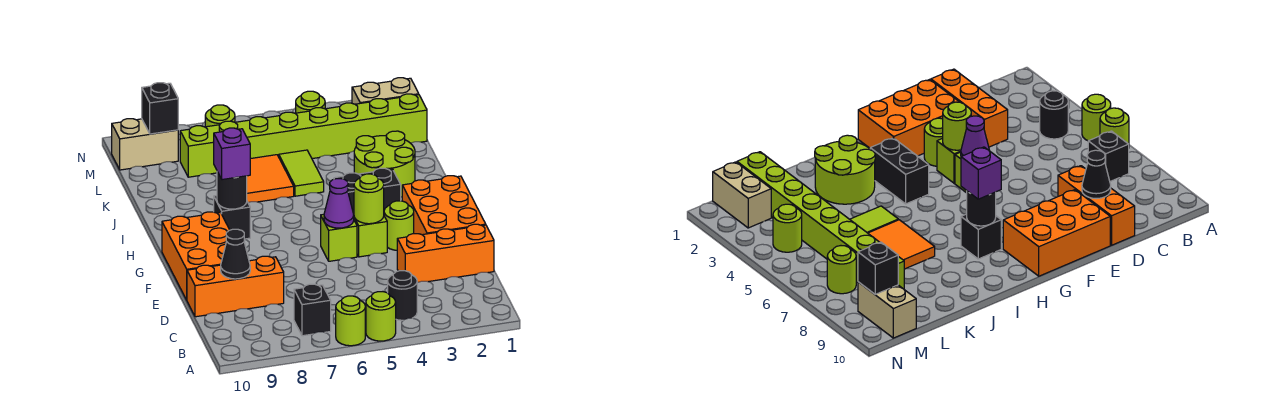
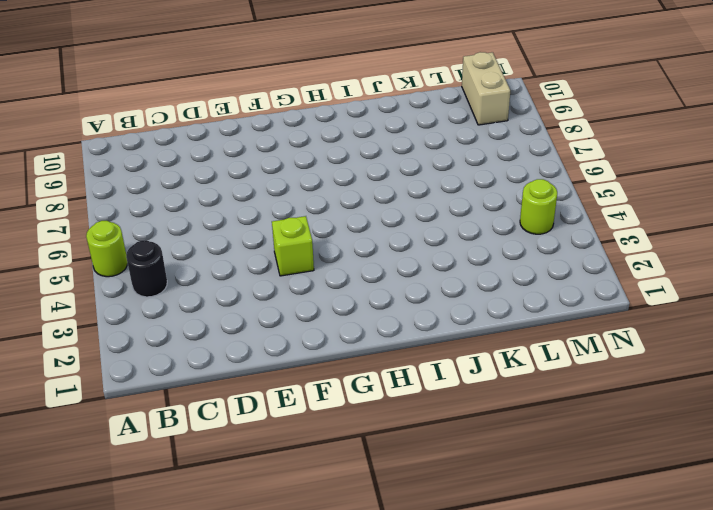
none -> lime 1x1 round brick [336,296,365,346]
none -> black 1x1 brick [294,284,331,336]
none -> orange 1x3 brick [397,224,494,283]

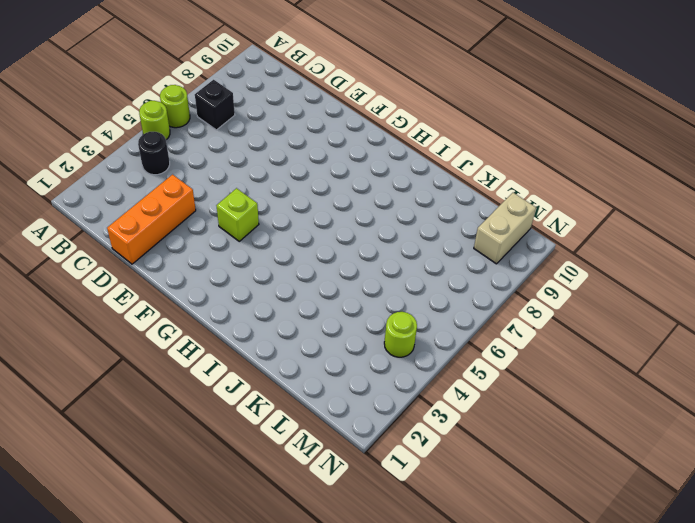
none -> orange 1x3 brick [187,256,284,317]
none -> orange 2x3 brick [402,176,486,235]
none -> orange 2x3 brick [162,212,229,300]

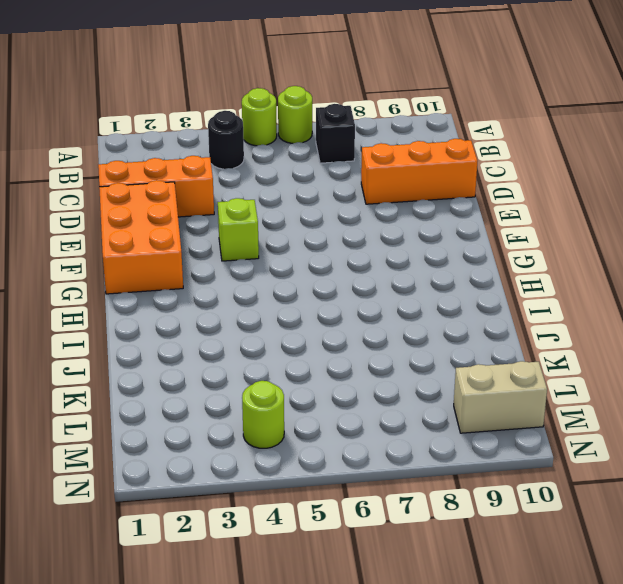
none -> orange 2x3 brick [162,212,229,300]
none -> lime 1x1 round brick [384,201,414,250]
none -> lime 1x1 brick [321,214,357,261]

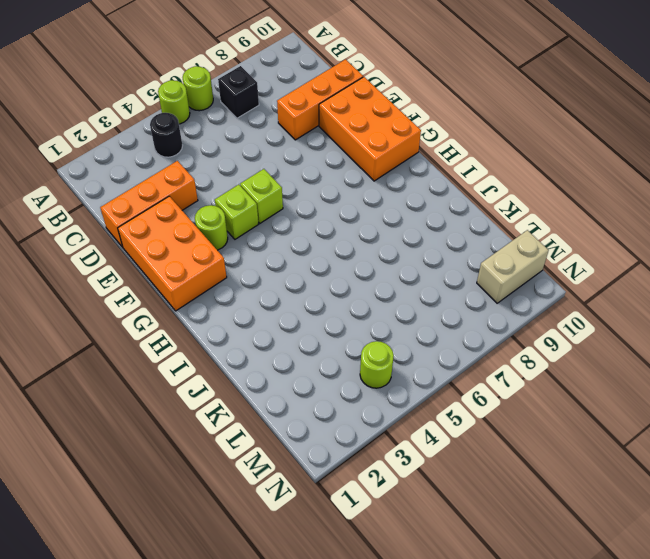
none -> black 1x2 brick [334,168,401,210]
none -> black 1x1 brick [214,195,250,239]
none -> lime 2x2 round brick [354,131,415,197]

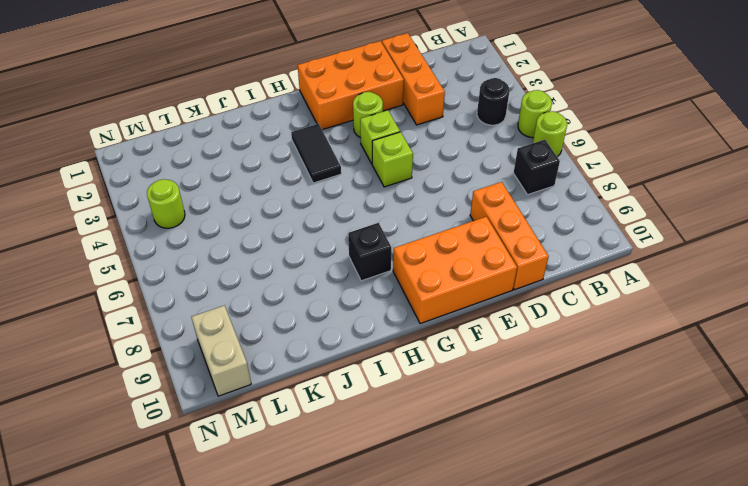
black 1x2 tile [291,124,341,183] -> black 1x2 brick [334,168,401,210]
none -> lime 2x2 round brick [354,131,415,197]
none -> lime 1x2 tile [279,150,324,196]
none -> orange 2x2 tile [247,155,294,202]

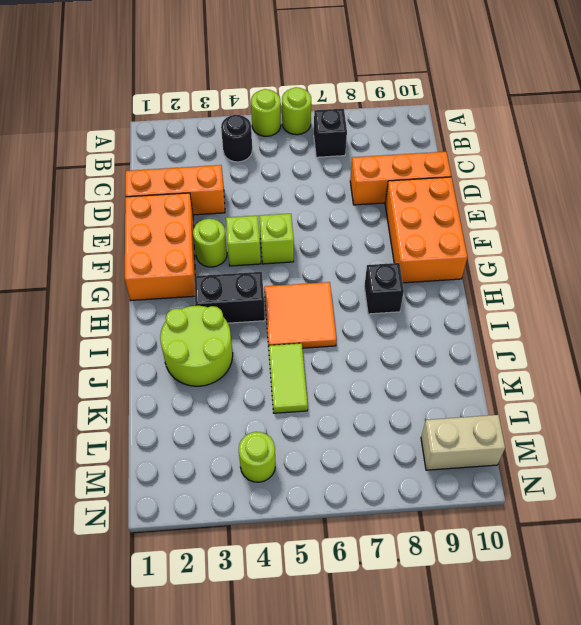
orange 2x2 tile [264,282,336,348] -> orange 2x2 tile moved to [247,155,294,202]
none -> lime 1x8 brick [180,94,427,177]
none -> tan 1x2 brick [352,78,419,104]
none -> lime 1x1 round brick [205,105,235,127]

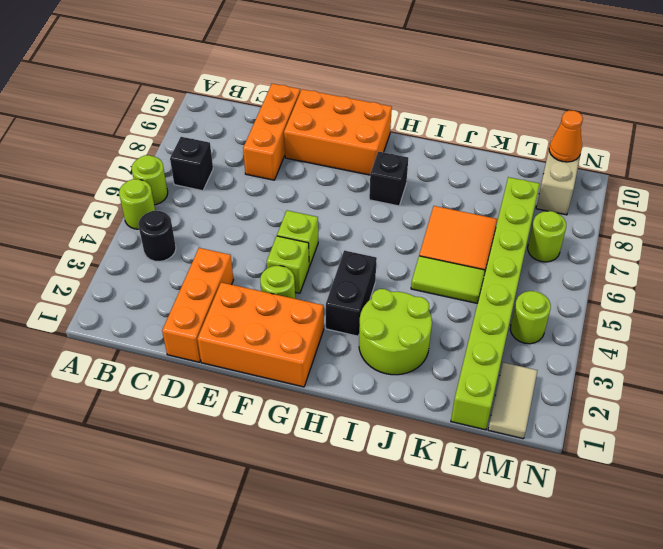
tan 1x2 tile [488,363,537,439] -> tan 1x2 brick [352,78,419,104]
orange 1x1 cone [549,111,583,162] -> none
none -> black 1x1 cone [221,229,250,279]
none -> lime 1x1 round brick [354,174,384,224]
none -> purple 1x1 cone [324,179,354,228]

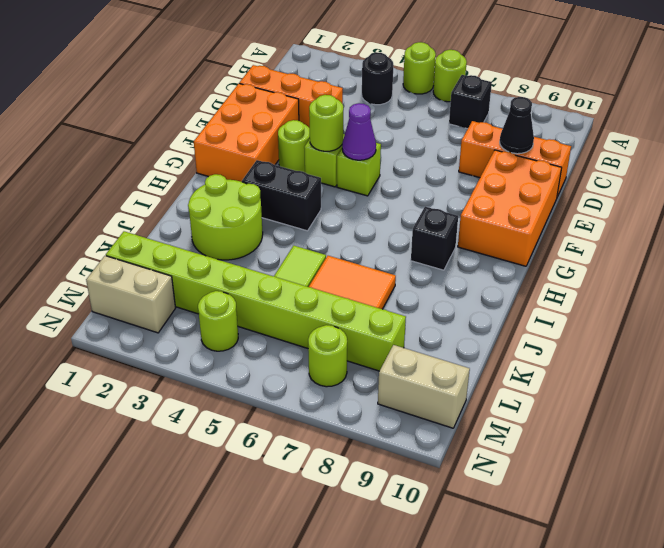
none -> black 1x1 round brick [217,172,247,209]
none -> black 1x1 brick [142,83,178,134]
none -> purple 1x1 brick [214,128,250,180]

